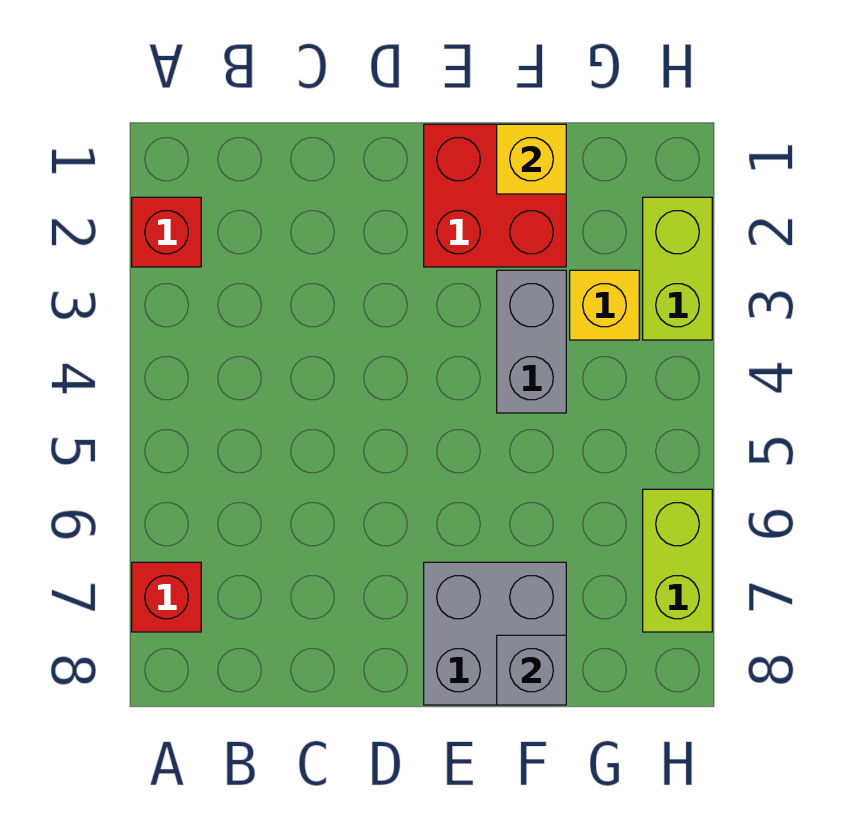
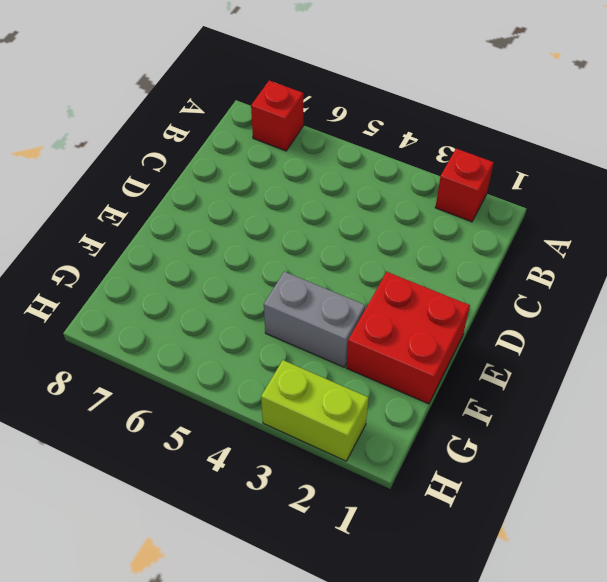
none -> grey 2x2 brick [424,562,566,705]
none -> yellow 1x1 brick [570,270,639,340]

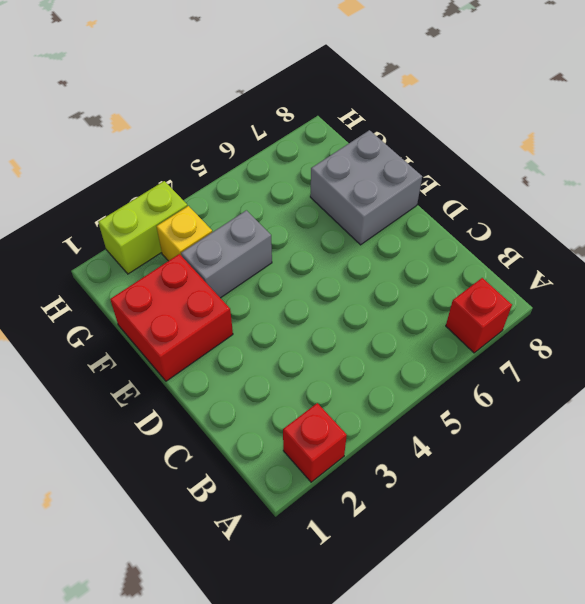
none -> lime 1x2 brick [643,489,712,632]
none -> yellow 1x1 brick [497,124,566,194]

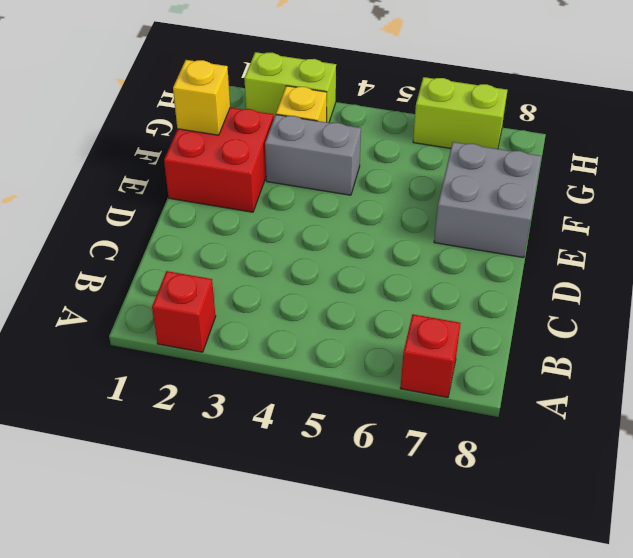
none -> grey 1x1 brick [497,635,566,705]

